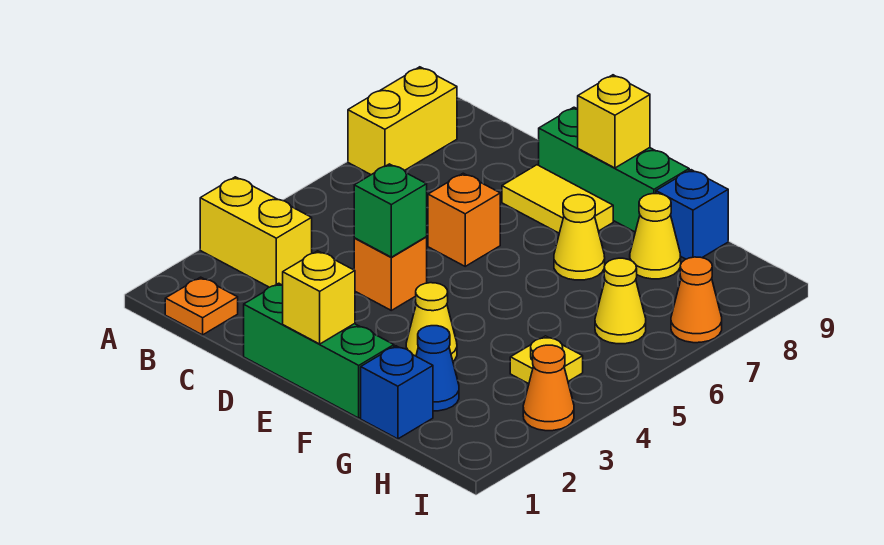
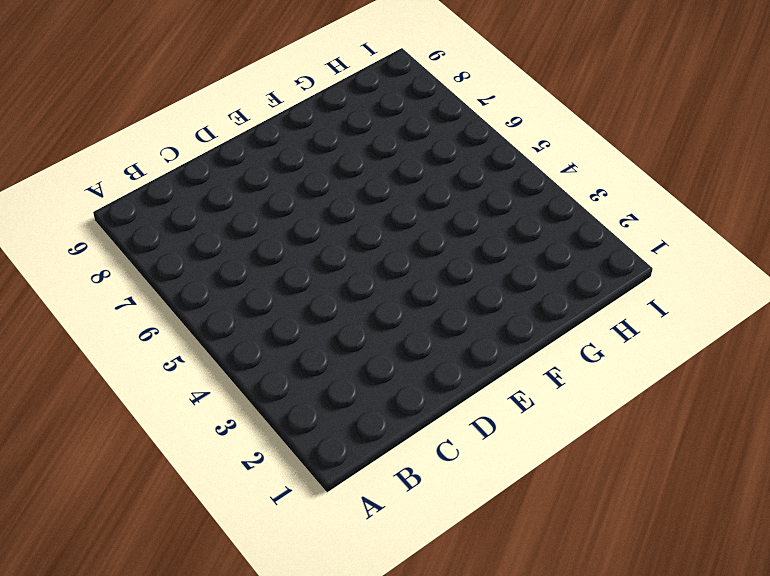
none -> yellow 1x2 brick [200,177,312,287]
none -> yellow 1x2 brick [348,67,457,175]
none -> orange 1x1 plate [165,277,238,335]

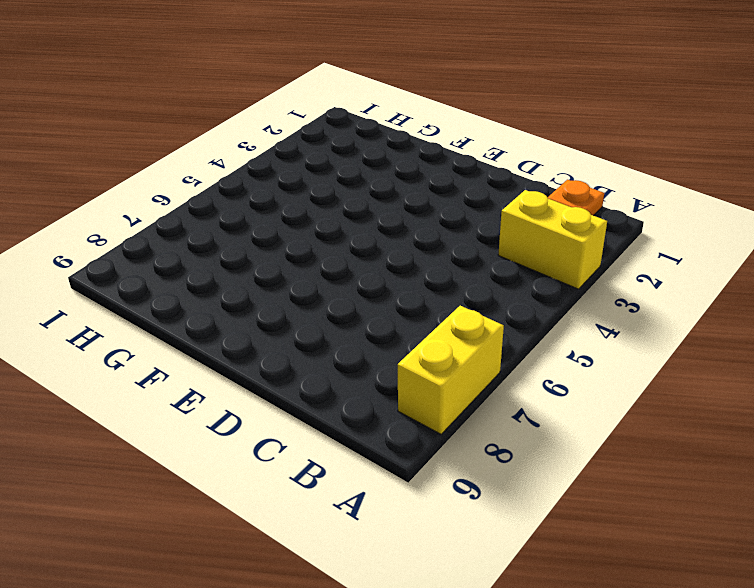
none -> green 1x3 brick [244,283,394,418]
none -> orange 1x1 brick [354,237,427,310]
none -> orange 1x1 brick [428,173,500,266]

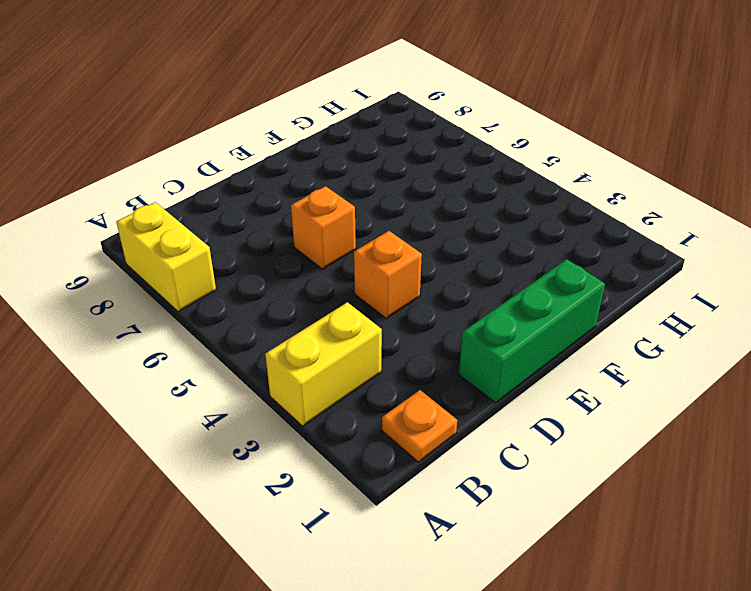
none -> yellow 1x2 tile [502,165,613,233]
none -> green 1x3 brick [539,107,689,232]
none -> yellow 1x1 cone [406,283,457,361]

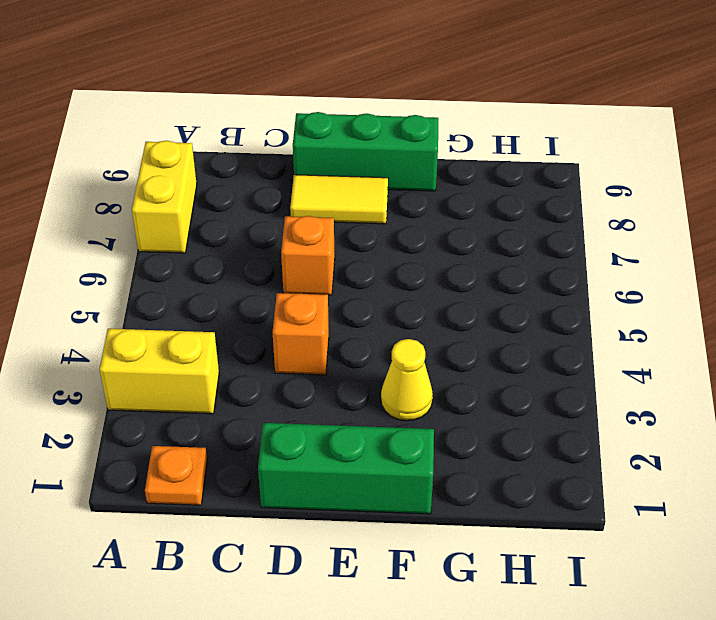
none -> yellow 1x1 cone [554,195,605,280]
none -> blue 1x1 brick [361,346,433,439]
none -> blue 1x1 cone [416,326,459,411]

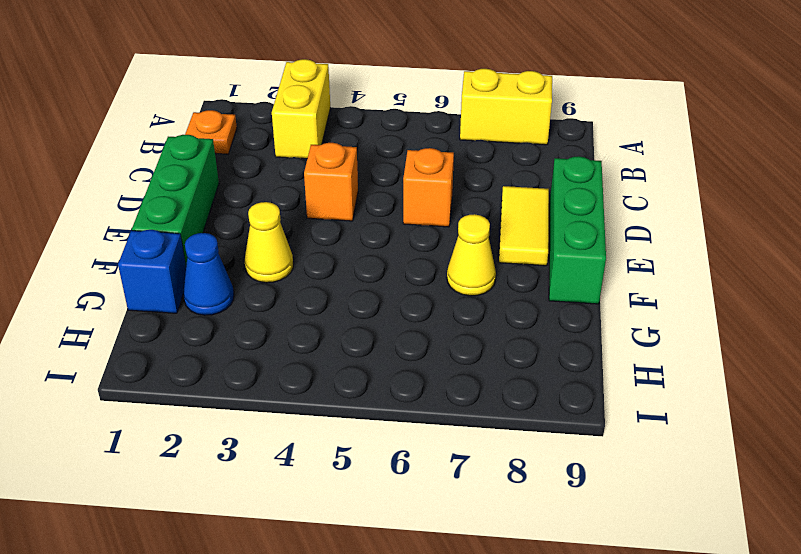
none -> yellow 1x1 cone [630,194,681,279]
none -> blue 1x1 brick [656,170,728,259]
none -> yellow 1x1 plate [510,336,583,384]

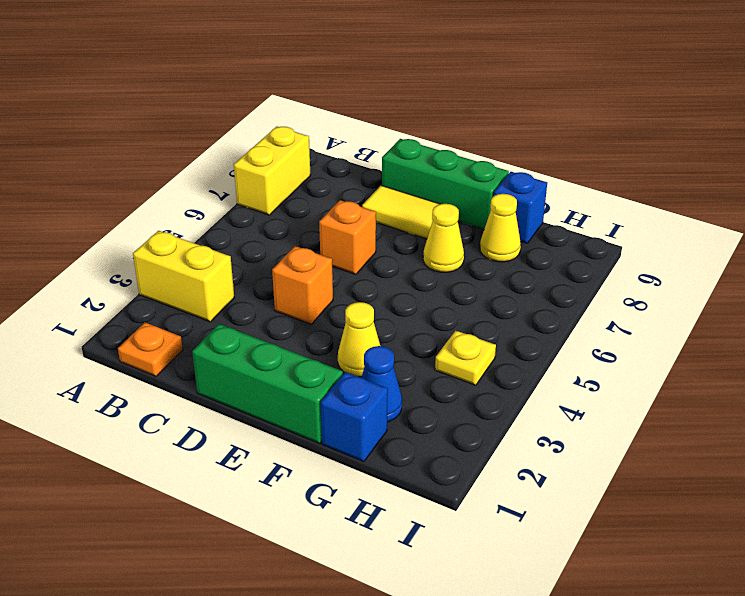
none -> yellow 1x1 cone [595,258,646,344]
none -> orange 1x1 cone [523,345,574,431]
none -> orange 1x1 cone [671,257,722,343]

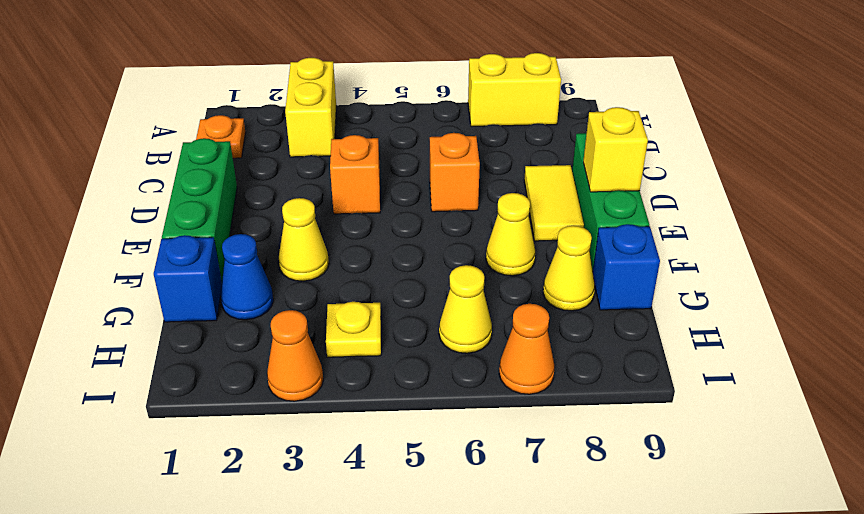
none -> green 1x1 brick [354,164,427,257]
none -> yellow 1x1 brick [283,251,355,344]

